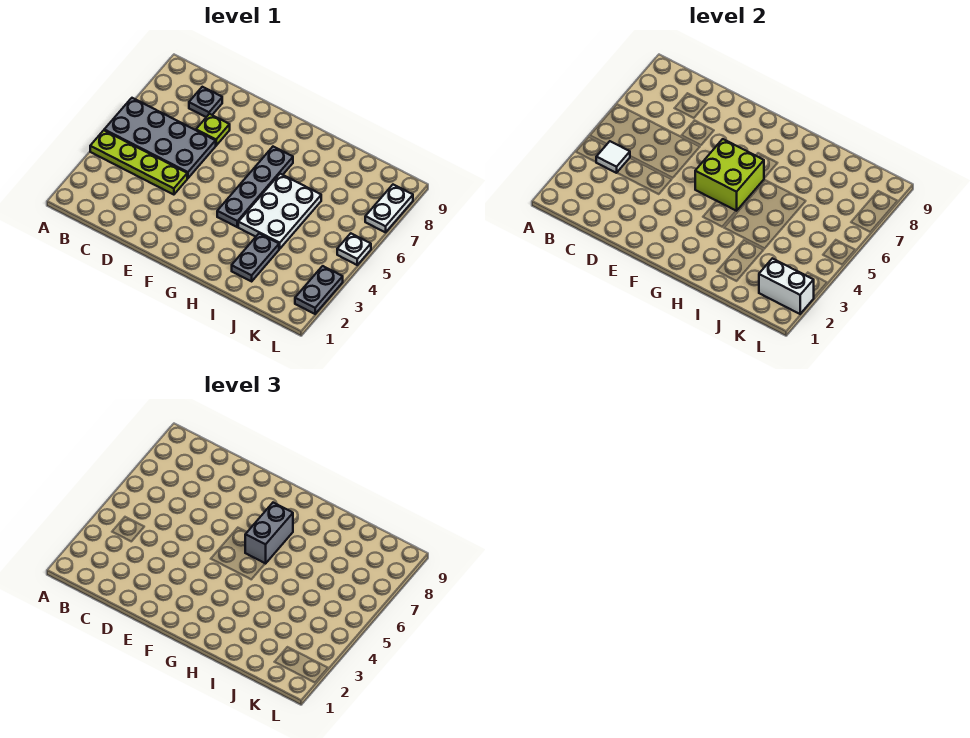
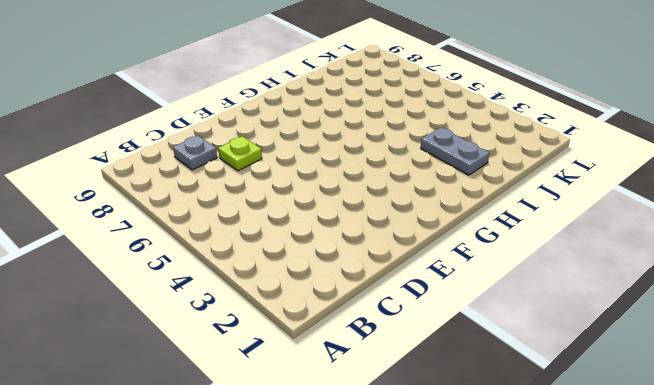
none -> lime 1x4 plate [90,130,187,195]
none -> grey 2x4 plate [104,98,216,178]
none -> grey 1x4 plate [217,147,293,227]

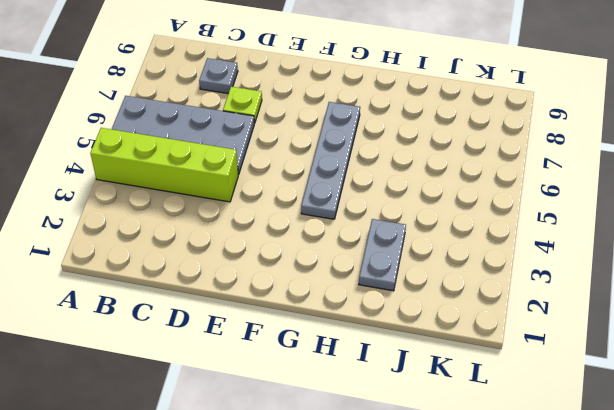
lime 1x4 brick [90,128,238,202] -> lime 1x4 plate [90,130,187,195]
none -> white 2x3 plate [238,174,321,249]
none -> grey 1x2 plate [295,266,343,314]
none -> white 1x1 plate [337,233,371,265]

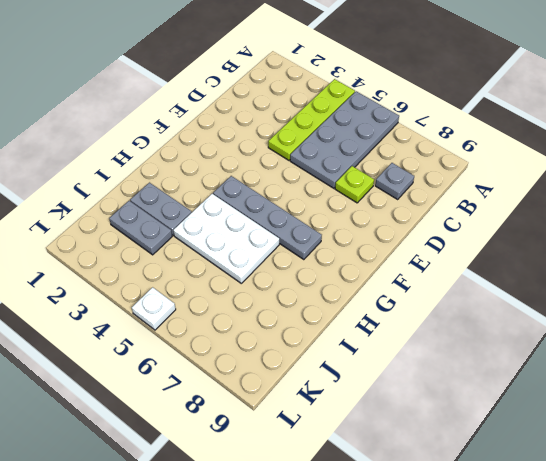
grey 1x2 plate [109,201,172,255] -> grey 1x2 plate moved to [295,266,343,314]
none -> white 1x2 plate [365,185,413,232]
none -> white 1x1 tile [596,141,630,173]
none -> lime 2x2 brick [695,139,764,211]

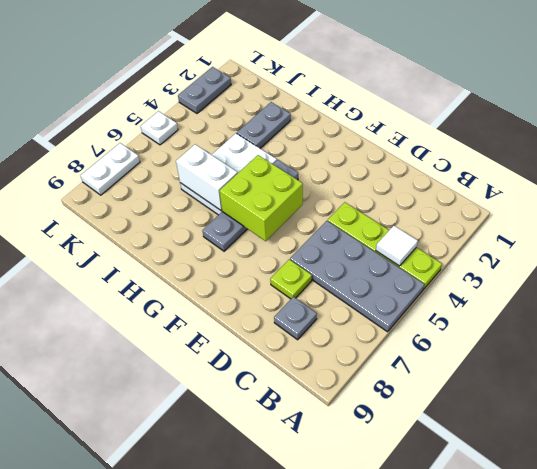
white 1x2 brick [176,144,238,210] -> white 1x2 brick moved to [759,258,814,314]
none -> grey 1x2 brick [245,503,293,564]

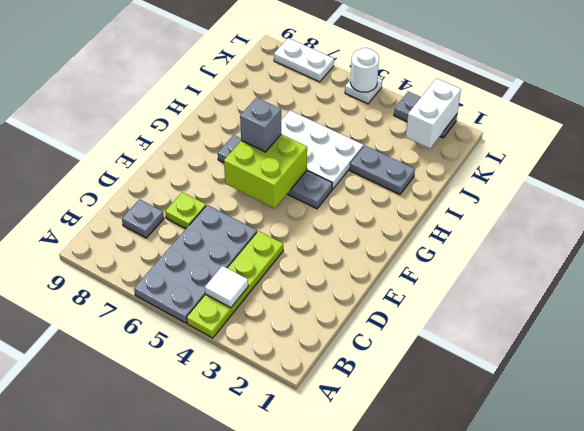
grey 1x1 brick [240,97,281,152] -> grey 1x2 brick [245,503,293,564]
white 1x1 round brick [350,48,379,92] -> none

